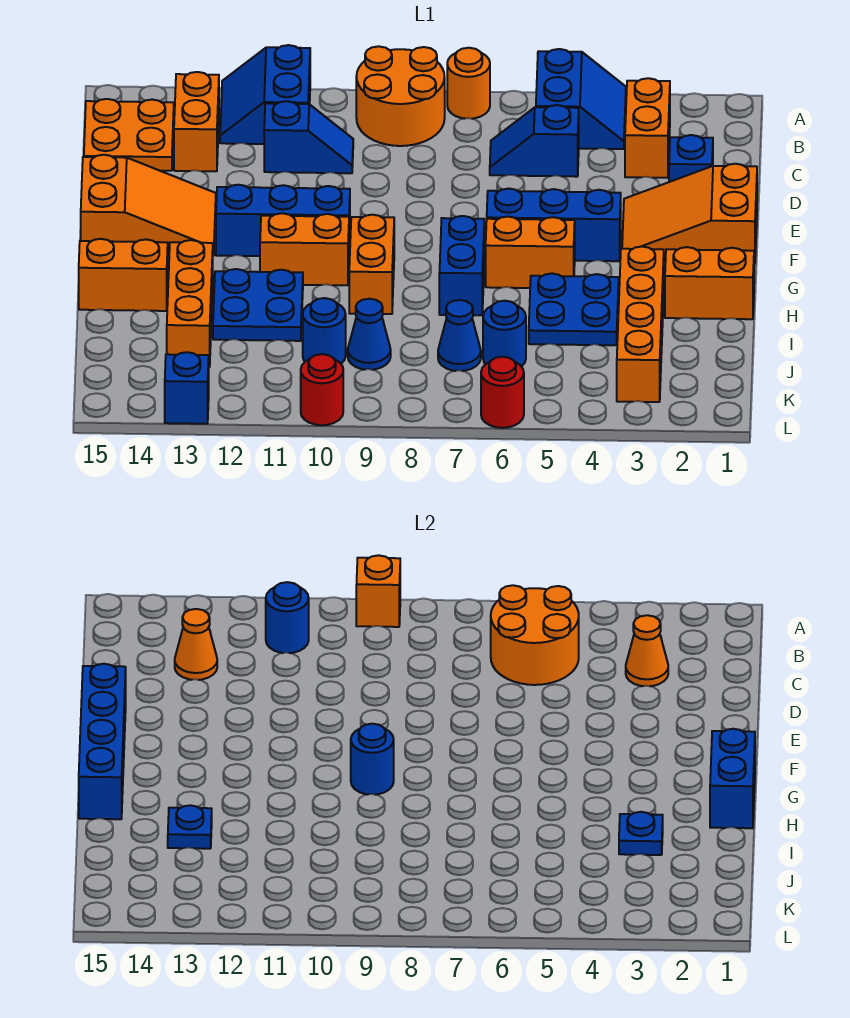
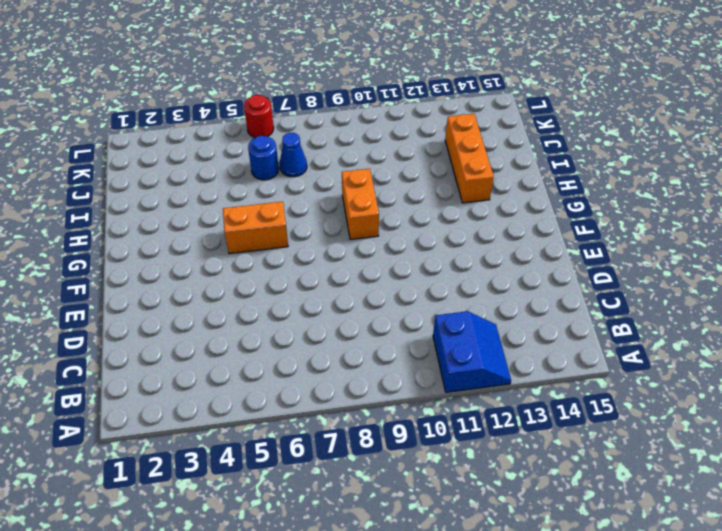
none -> blue 2x2 slope [536,49,626,149]
none -> orange 1x1 round brick [447,48,490,119]
none -> orange 2x2 round brick [356,46,445,146]
none -> orange 1x2 brick [625,78,670,178]

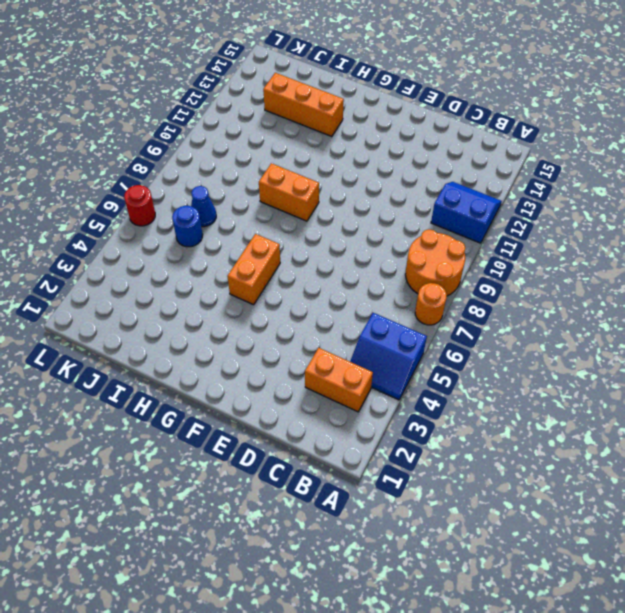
none -> orange 1x2 brick [174,72,219,171]
none -> orange 2x2 plate [84,99,174,171]
none -> blue 1x2 slope [490,105,579,177]
none -> blue 1x2 slope [264,101,353,173]

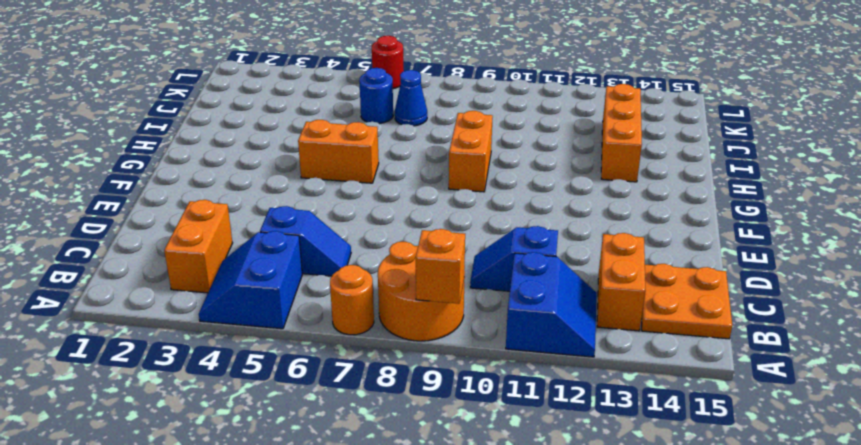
none -> blue 1x1 brick [669,135,713,182]
none -> orange 2x3 slope [622,164,757,263]
none -> orange 2x3 slope [81,155,216,256]
none -> blue 1x3 brick [487,189,621,261]

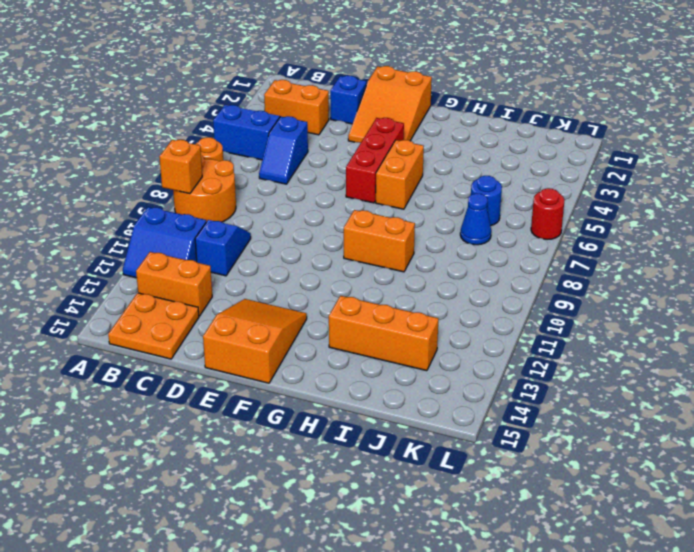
red 1x3 brick [346,118,404,203] -> blue 1x3 brick [487,189,621,261]
none -> blue 1x3 brick [216,185,350,256]
none -> blue 1x2 brick [439,216,484,315]
none -> orange 1x2 brick [260,213,349,285]
none -> orange 1x2 brick [665,247,754,319]

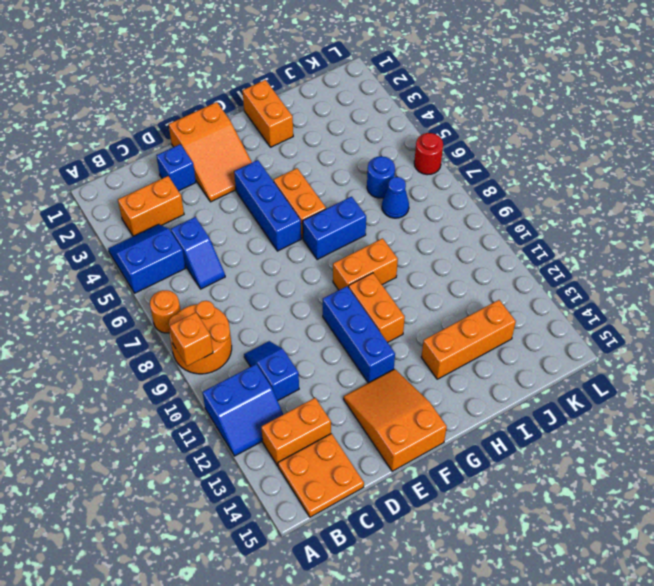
none -> orange 1x4 brick [617,247,664,402]
none -> blue 2x2 plate [529,274,619,345]
none -> blue 2x2 plate [213,269,303,341]
none -> orange 1x2 brick [79,239,168,311]

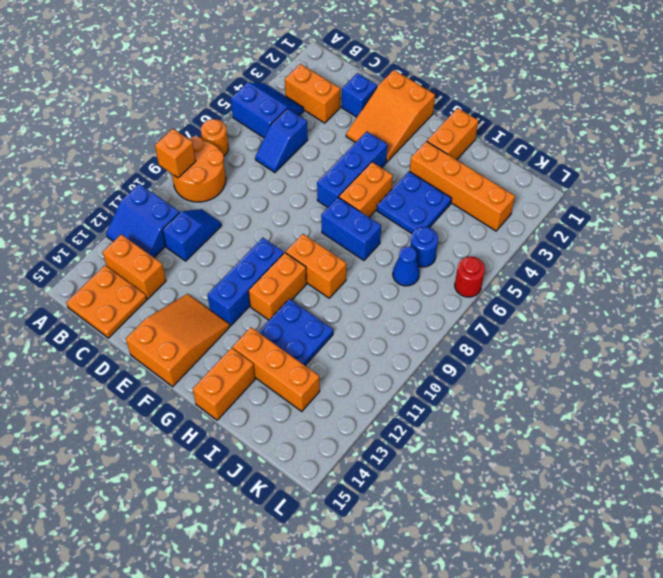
none -> blue 1x1 cone [348,299,391,370]
none -> blue 1x1 round brick [303,298,346,364]
none -> red 1x1 round brick [301,354,343,425]
none -> blue 1x1 brick [165,352,209,424]

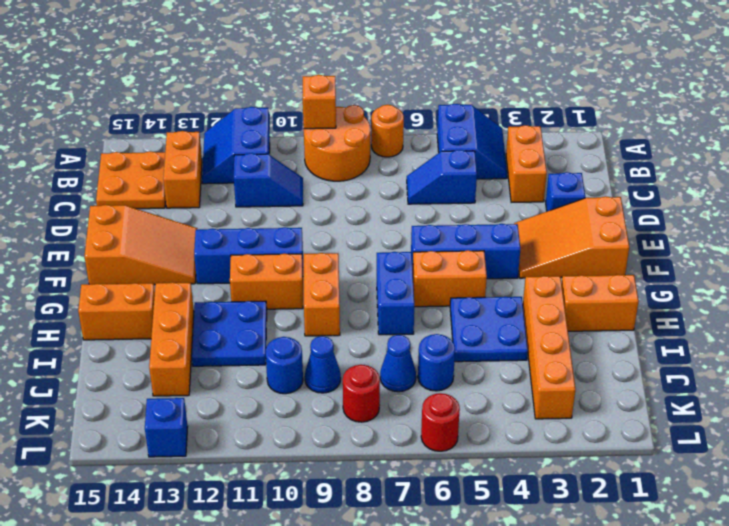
red 1x1 round brick [343,365,380,422] -> red 1x1 round brick moved to [301,354,343,425]
none -> orange 2x2 round brick [491,585,579,685]
none -> blue 1x1 round brick [266,582,309,653]
none -> orange 1x1 cone [626,615,668,686]
none -> orange 1x1 cone [175,609,217,680]

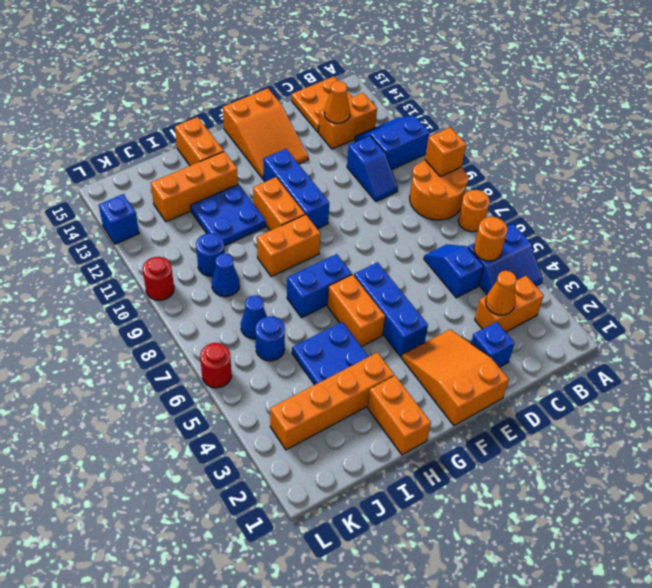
orange 1x1 round brick [474,217,508,261] -> orange 2x2 round brick [491,585,579,685]
none -> blue 1x1 round brick [266,582,309,653]
none -> blue 1x4 brick [79,664,126,819]
none -> blue 1x2 brick [710,729,755,828]
none -> blue 1x1 round brick [351,724,394,795]

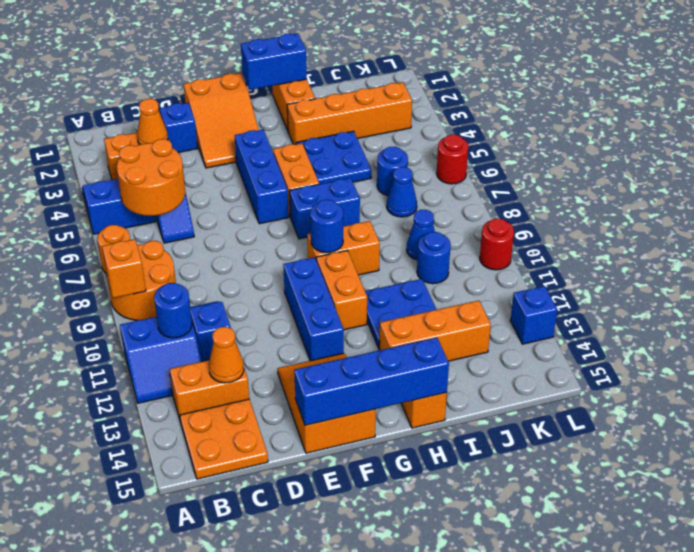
none -> blue 1x1 plate [619,812,663,855]
none -> blue 1x1 plate [168,805,212,849]

